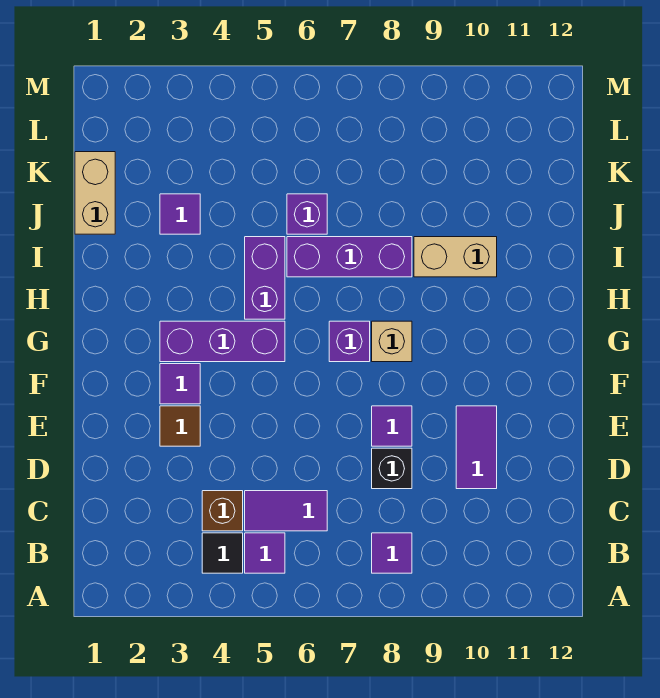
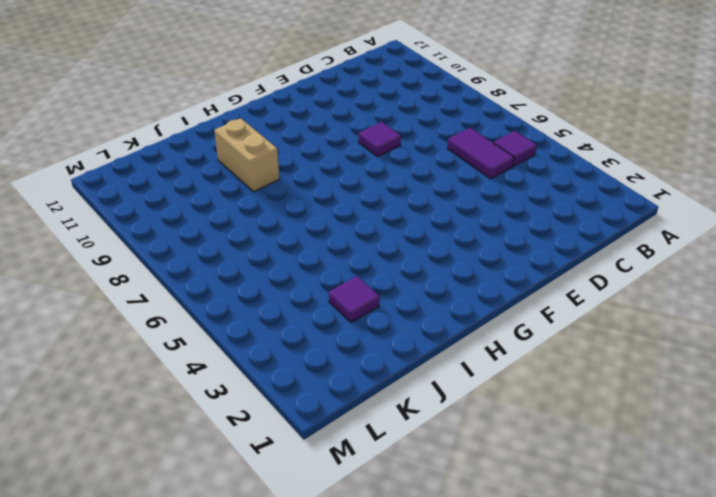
none -> black 1x1 tile [202,533,243,573]
none -> purple 1x1 tile [372,533,412,573]
none -> brown 1x1 brick [202,491,243,531]

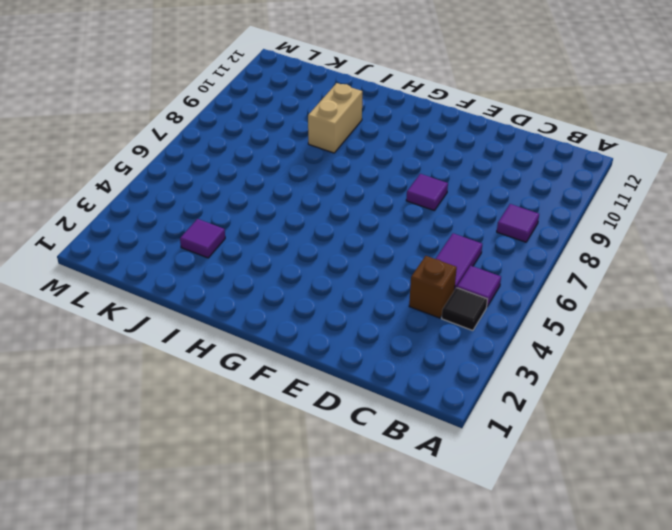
none -> black 1x1 brick [372,448,412,489]
none -> purple 1x2 tile [456,406,497,489]
none -> brown 1x1 tile [160,406,200,446]

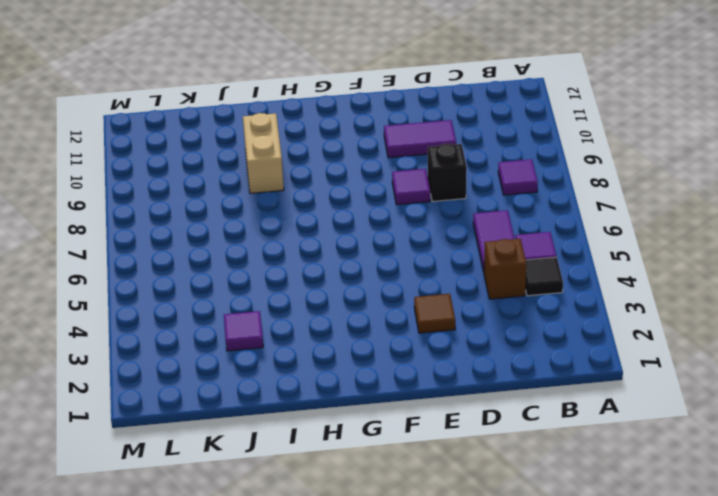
none -> purple 1x1 tile [160,364,200,404]
none -> purple 1x3 brick [160,321,285,362]
none -> purple 1x1 brick [329,321,370,362]

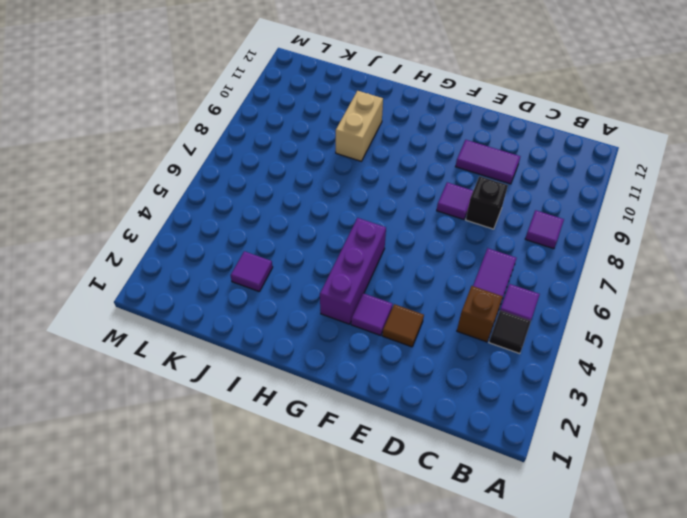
none -> purple 1x1 brick [329,321,370,362]
none -> tan 1x1 brick [372,321,412,362]
none -> purple 1x2 brick [245,237,285,319]

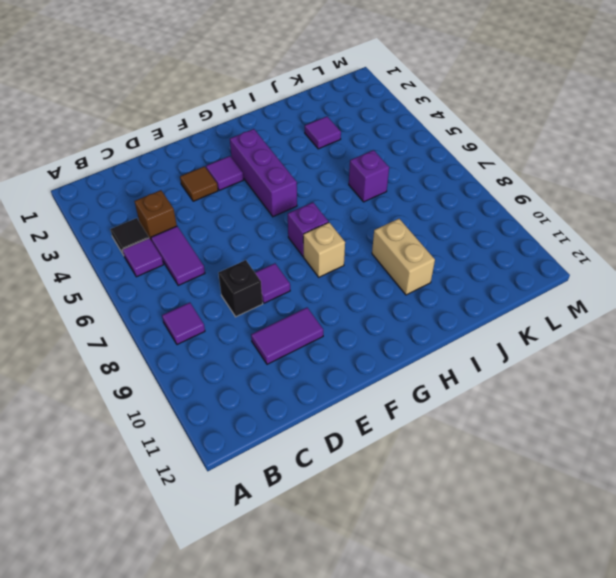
none -> purple 1x2 brick [245,237,285,319]
none -> purple 1x3 brick [287,237,412,277]
none -> tan 1x2 brick [75,152,115,234]

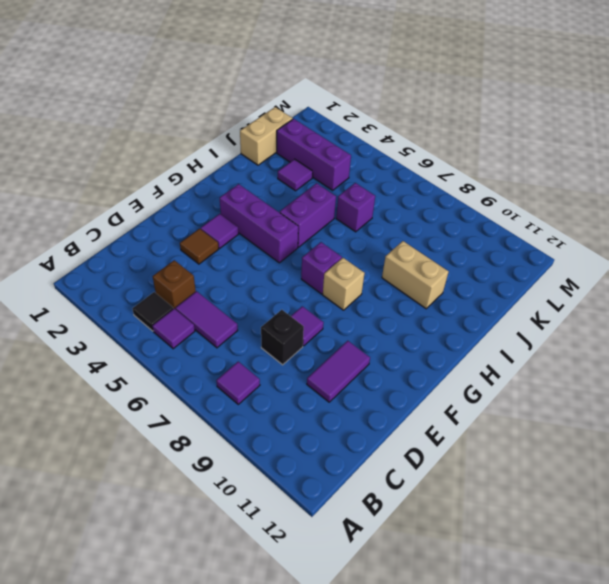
purple 1x3 brick [277,119,351,190] -> purple 1x3 brick moved to [287,237,412,277]

